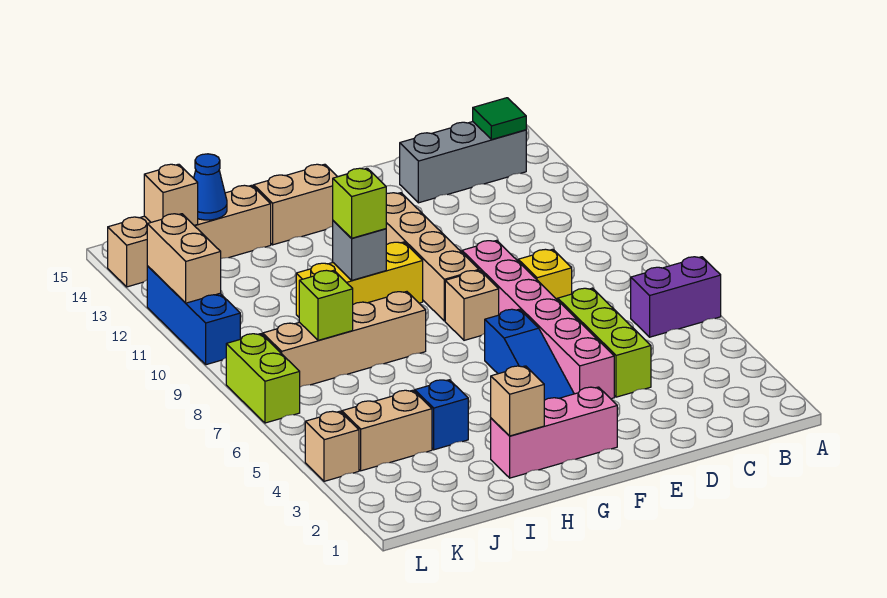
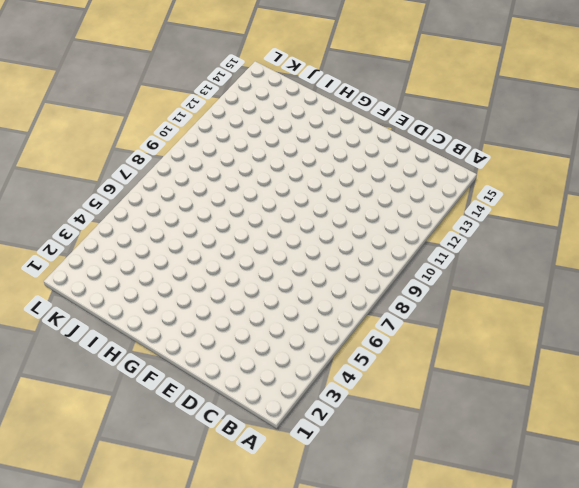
none -> purple 1x2 brick [631,257,721,337]
none -> grey 1x3 brick [400,122,526,203]
none -> lime 1x3 brick [558,288,651,397]

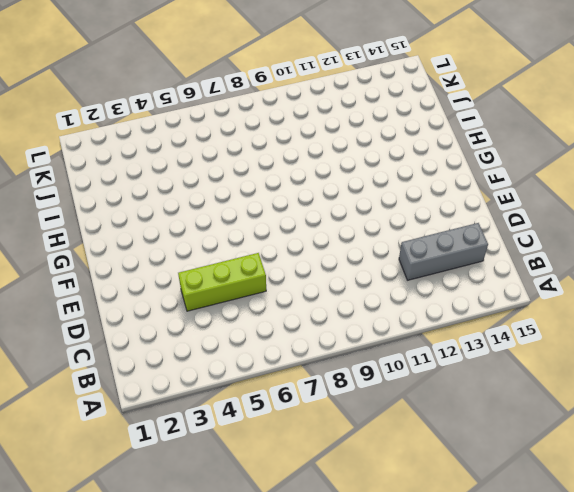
grey 1x3 brick [399,223,488,280] -> grey 1x3 brick turned to [400,122,526,203]
none -> purple 1x2 brick [631,257,721,337]
none -> yellow 1x1 brick [518,249,572,300]
none -> pink 1x6 brick [462,240,614,399]

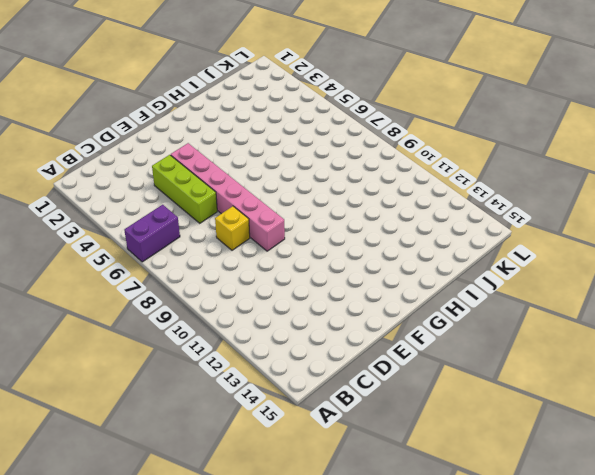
none -> grey 1x3 brick [400,122,526,203]
none -> pink 1x3 brick [490,387,617,478]
none -> blue 1x3 slope [485,309,574,400]

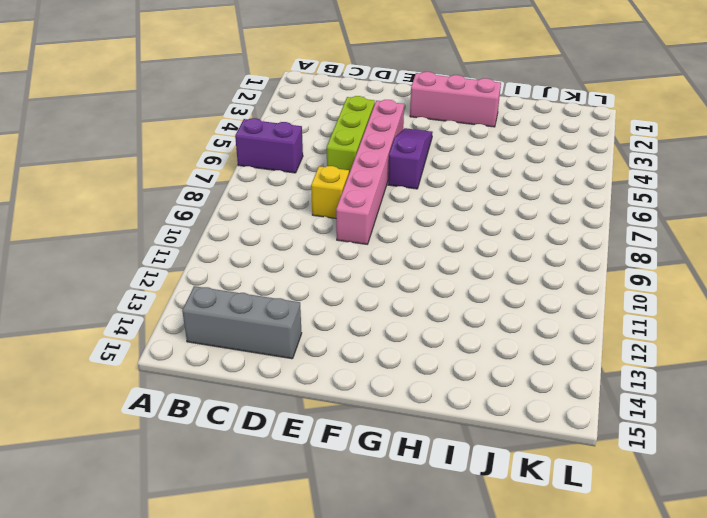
purple 1x3 slope [388,128,433,189] -> blue 1x3 slope [485,309,574,400]
none -> tan 1x1 brick [445,270,499,340]
none -> tan 1x4 brick [386,193,479,321]
none -> yellow 1x3 brick [296,242,423,317]

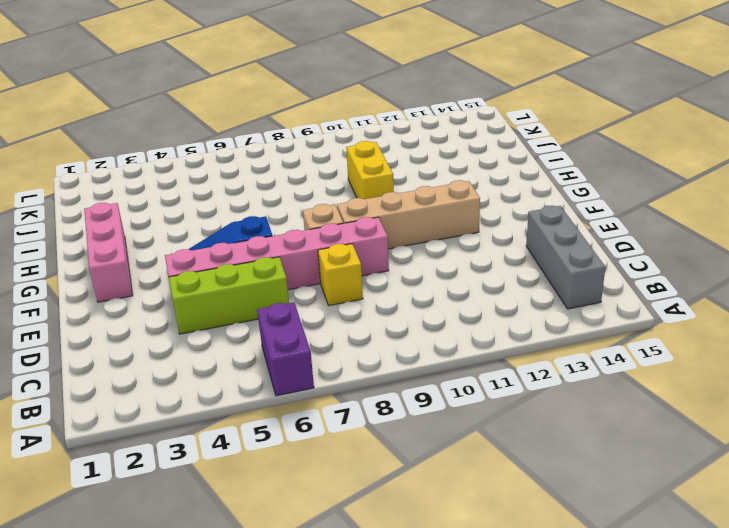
yellow 1x2 brick [346,141,394,199] -> yellow 1x3 brick [296,242,423,317]
none -> tan 1x2 brick [254,164,337,245]
none -> tan 1x4 brick [263,292,426,387]
none -> blue 1x1 brick [415,380,468,450]

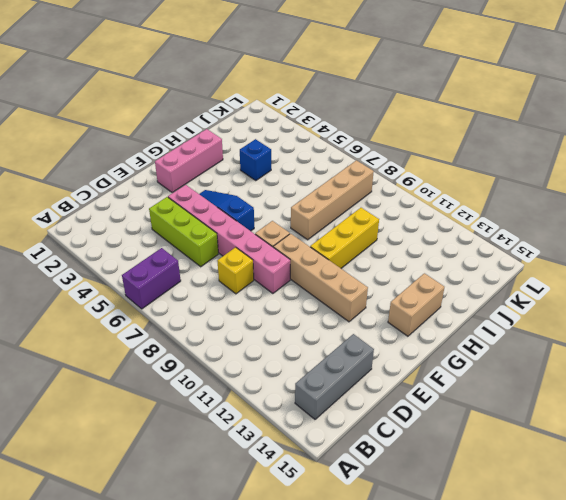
none -> tan 1x4 brick [108,185,271,287]
none -> tan 1x2 brick [342,390,432,471]
none -> tan 1x1 brick [305,411,359,481]

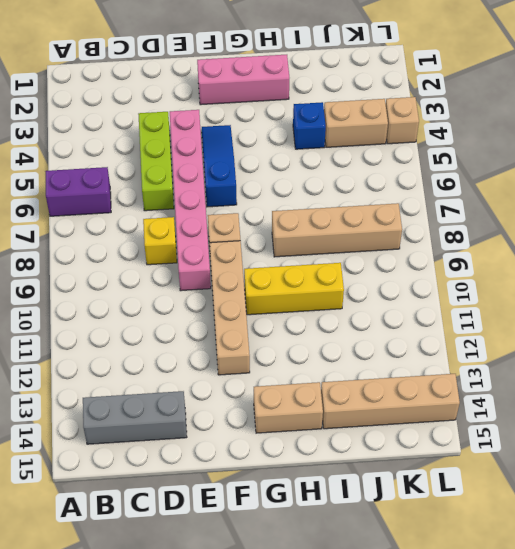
none -> lime 1x2 brick [226,334,300,423]
none -> blue 1x3 brick [147,266,240,365]
none -> green 1x1 tile [473,98,526,140]

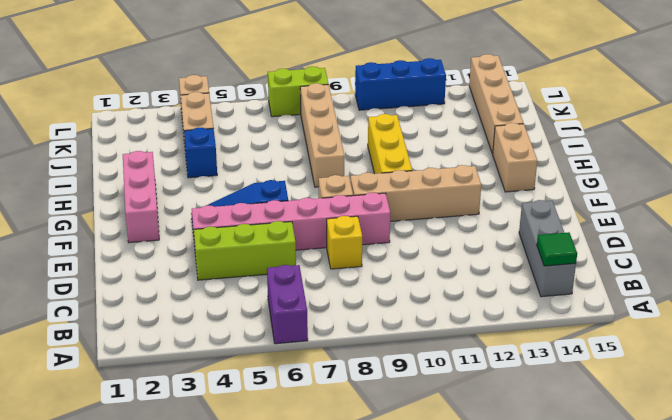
none -> tan 1x1 brick [491,366,544,436]
none -> grey 1x1 brick [333,221,386,280]
none -> lime 1x1 brick [299,270,353,341]

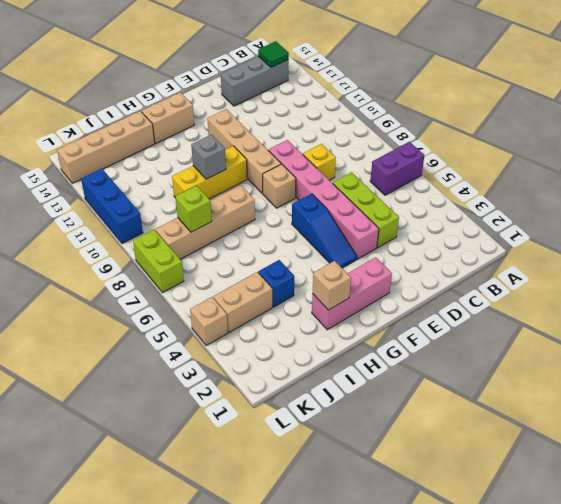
none -> blue 1x1 cone [194,154,227,220]
none -> tan 1x1 brick [144,164,198,225]
none -> tan 1x2 brick [147,214,221,303]

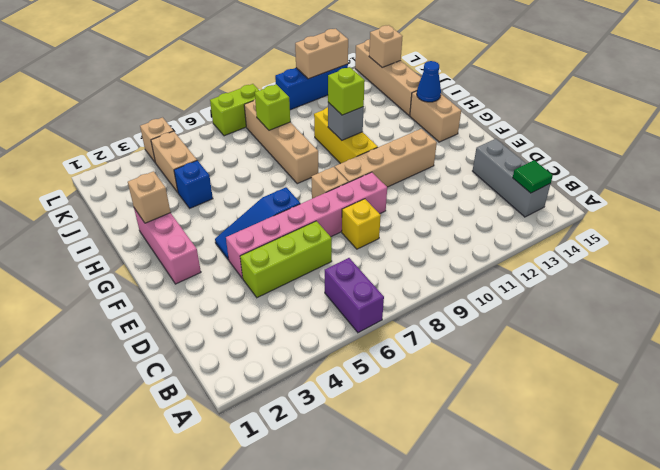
blue 1x1 cone [417,61,441,102] -> blue 1x1 cone moved to [194,154,227,220]

